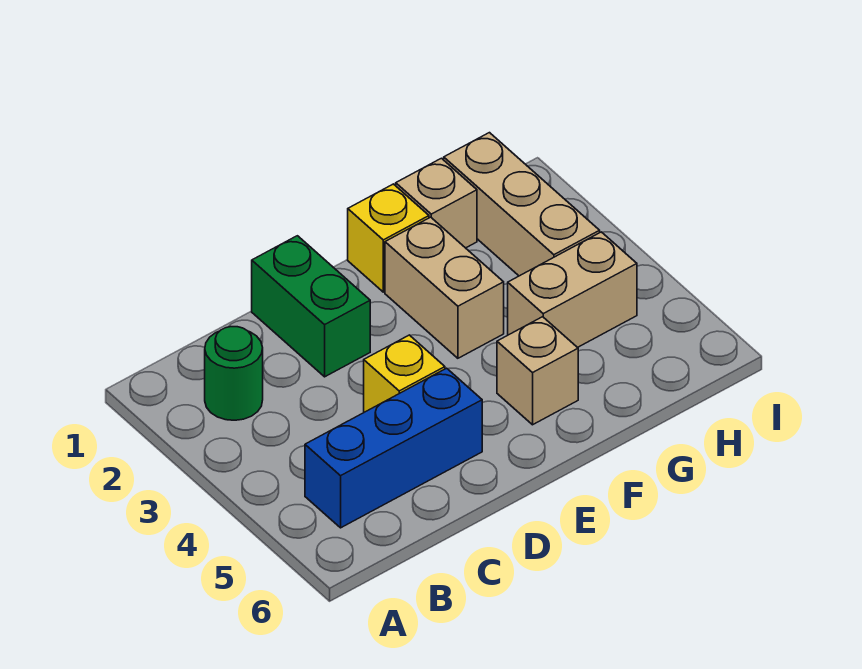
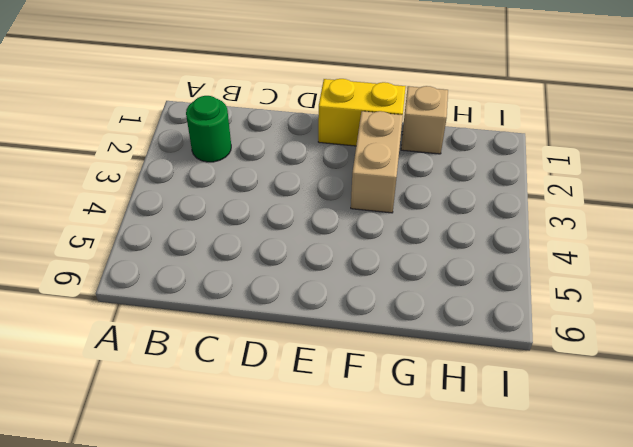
yellow 1x2 brick [318,79,406,146] -> yellow 1x1 brick [348,184,429,292]
none -> blue 1x3 brick [305,368,482,528]
none -> green 1x2 brick [252,236,370,377]

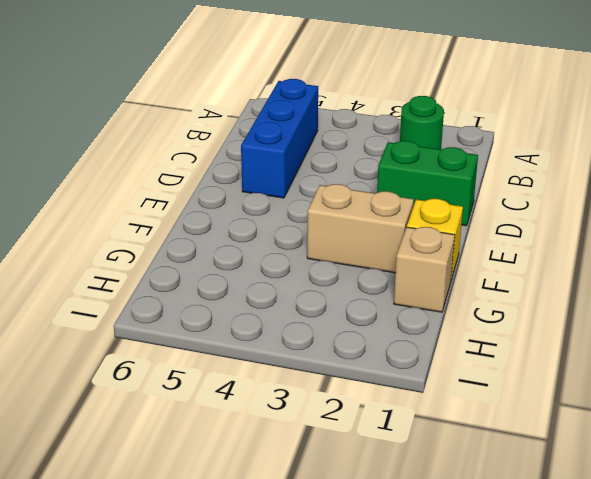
none -> yellow 1x1 brick [364,335,445,412]
none -> tan 1x1 brick [497,317,578,425]

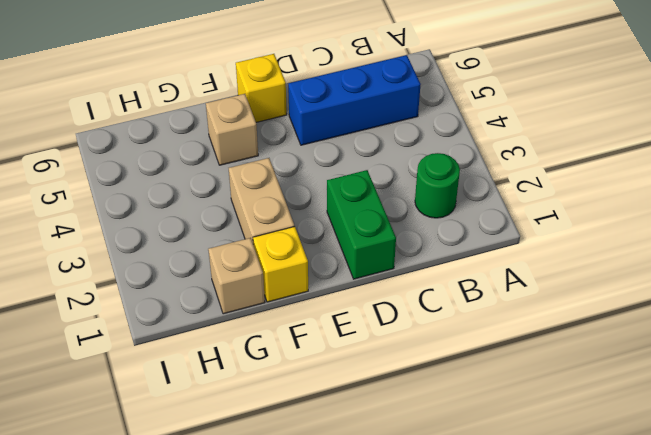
yellow 1x1 brick [236,54,287,122] -> yellow 1x1 brick moved to [364,335,445,412]
none -> tan 1x2 brick [508,232,637,348]
none -> tan 1x3 brick [444,133,600,276]

